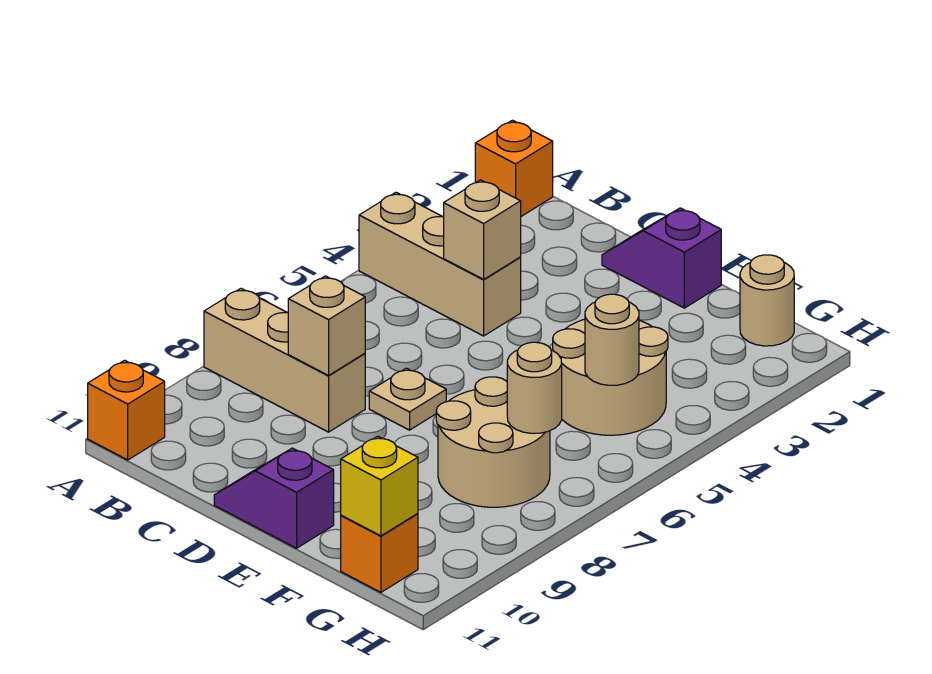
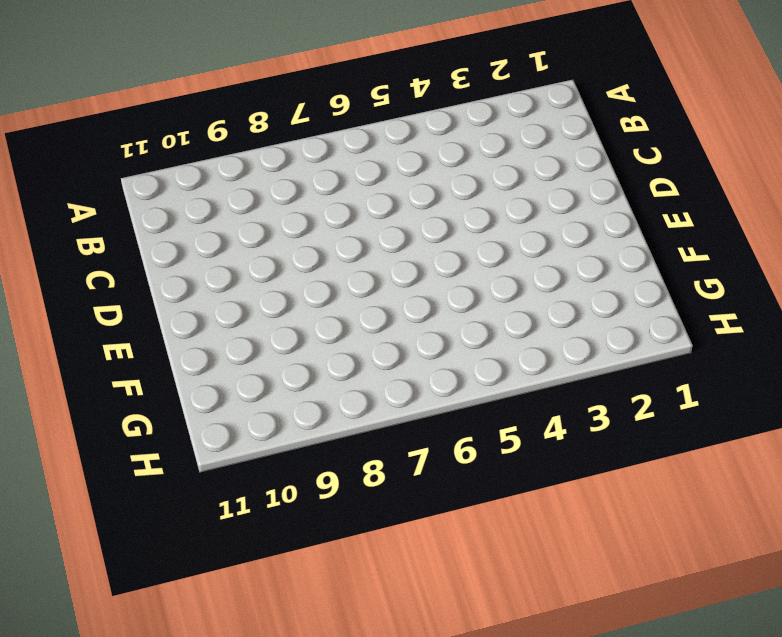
none -> orange 1x1 brick [475,120,553,216]
none -> tan 1x3 brick [359,192,521,336]
none -> tan 1x3 brick [204,289,365,432]

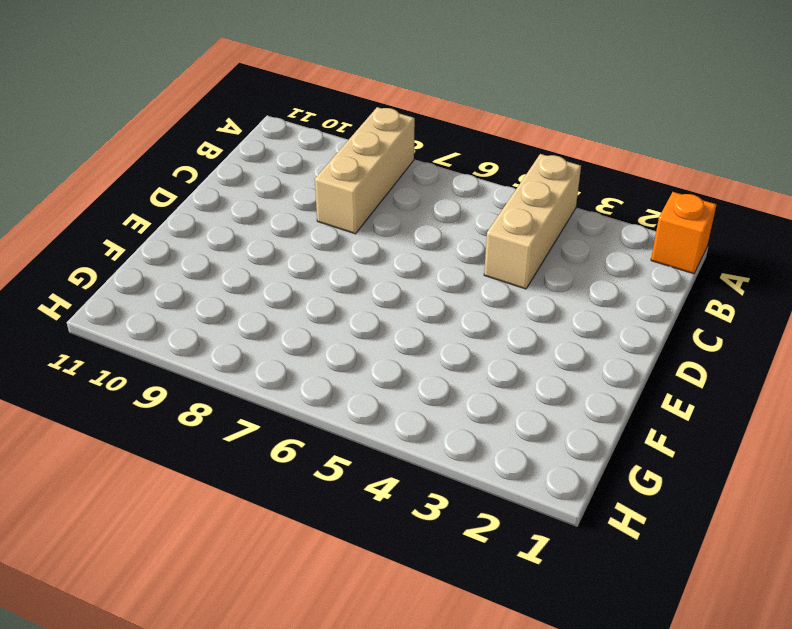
none -> orange 1x1 brick [88,360,165,460]
none -> purple 1x2 slope [602,208,721,308]
none -> tan 1x1 plate [369,368,446,430]

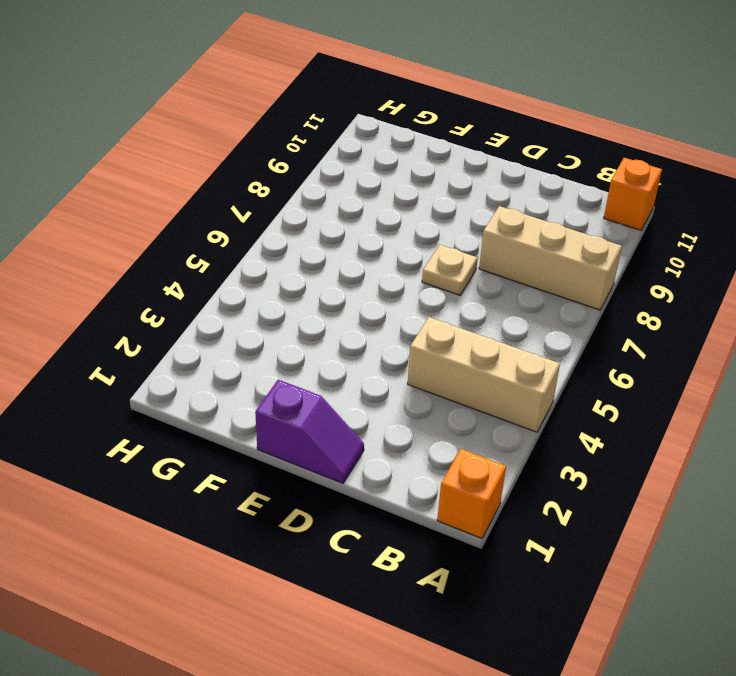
none -> purple 1x2 slope [214,448,334,548]
none -> tan 2x2 round brick [553,319,668,435]
none -> tan 2x2 round brick [436,377,550,507]

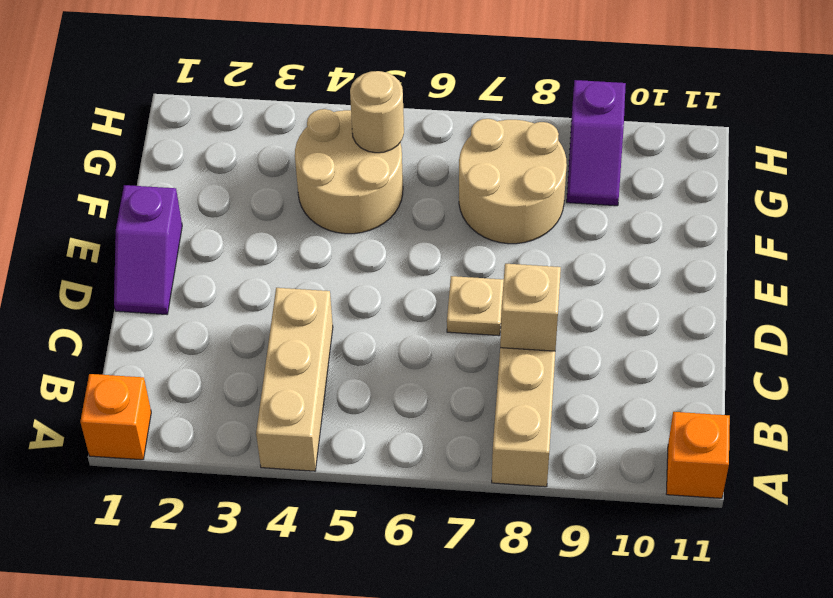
purple 1x2 slope [567,80,626,206] -> purple 1x2 slope moved to [214,448,334,548]
none -> tan 1x1 round brick [740,255,794,346]
none -> orange 1x1 brick [341,514,418,592]
none -> tan 1x1 brick [444,180,521,279]

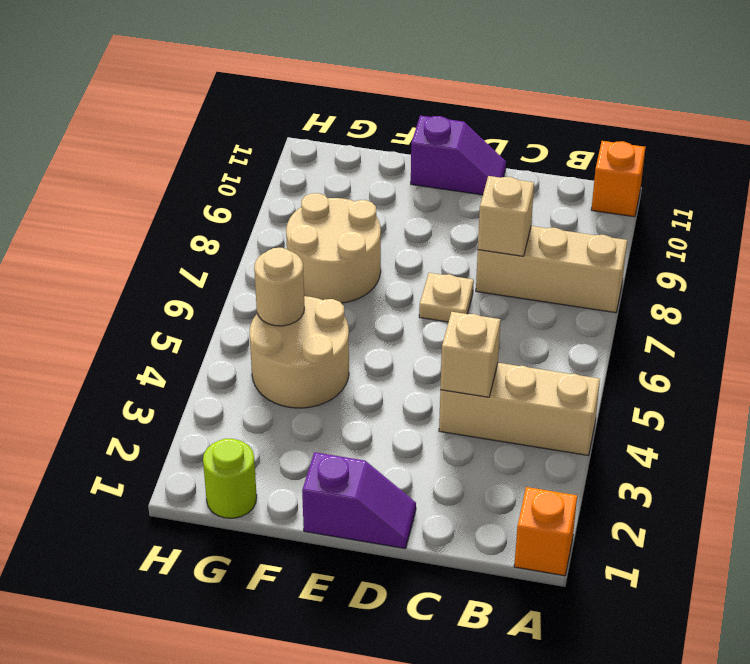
lime 1x1 round brick [203,439,257,518] -> tan 1x1 round brick [740,255,794,346]
none -> orange 1x1 brick [341,514,418,592]
none -> tan 1x1 round brick [507,342,562,433]
none -> yellow 1x1 brick [341,436,418,536]

